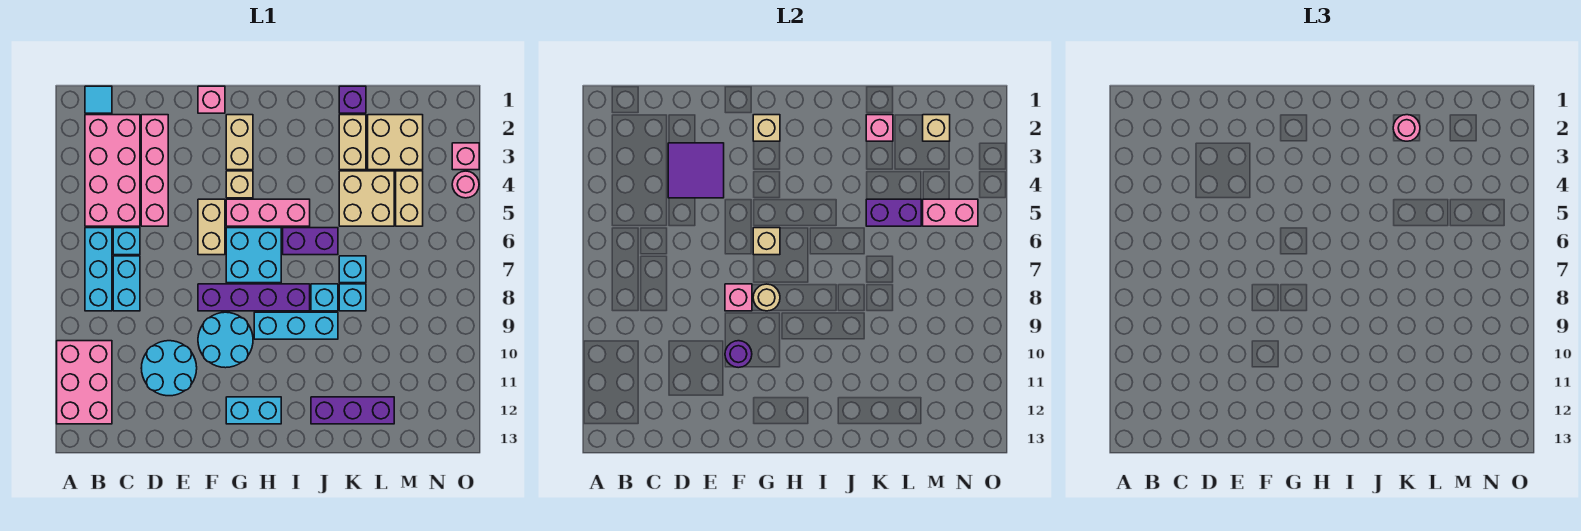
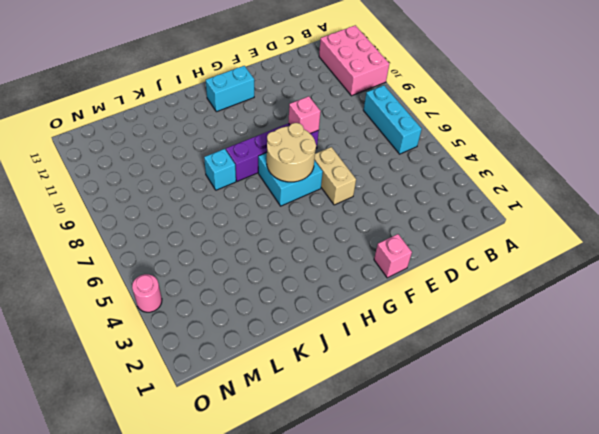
tan 2x2 round brick [267,123,316,182] -> tan 1x1 brick [753,228,780,255]
none -> cyan 1x1 tile [85,86,112,113]
none -> pink 2x4 brick [85,115,140,226]
none -> cyan 1x1 brick [113,228,140,255]
none -> cyan 1x2 brick [113,256,140,311]

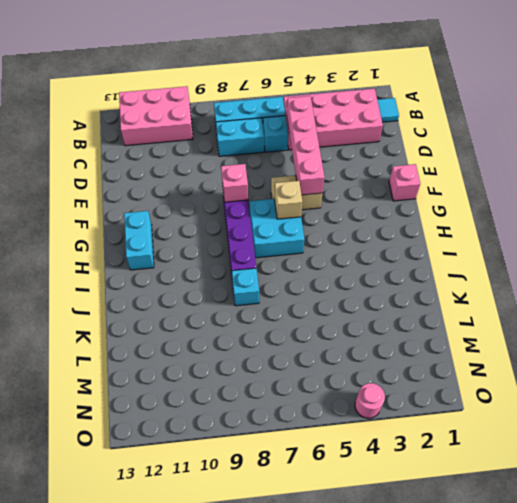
pink 1x4 brick [287,96,325,195] -> pink 1x4 brick turned to [141,115,168,226]
none -> cyan 2x2 round brick [141,341,197,396]
none -> cyan 2x2 round brick [198,312,253,368]
none -> tan 1x2 brick [226,115,253,170]
none -> tan 1x1 brick [226,171,253,198]

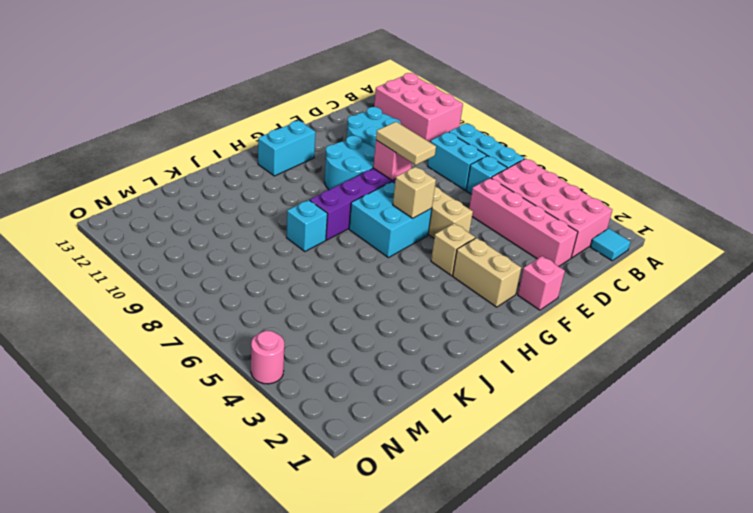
tan 1x2 tile [376,122,436,165] -> none
none -> pink 1x3 brick [226,199,310,226]
none -> cyan 1x3 brick [254,312,338,339]
none -> purple 1x2 brick [283,228,338,255]
none -> purple 1x3 brick [311,397,394,424]

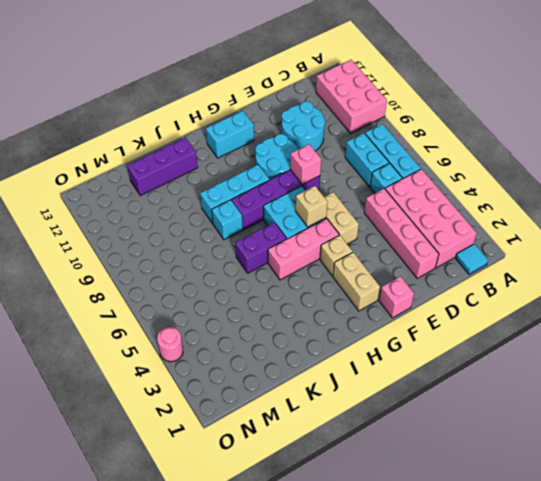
none -> purple 1x1 brick [339,86,366,113]
none -> tan 1x2 brick [339,115,366,170]
none -> tan 2x2 brick [339,171,394,226]
none -> cyan 1x1 brick [339,256,366,283]

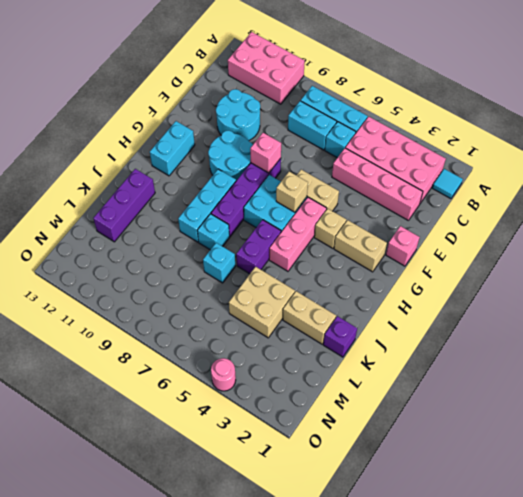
none -> cyan 1x1 brick [339,284,366,311]
none -> tan 2x2 brick [368,115,423,170]
none -> tan 1x2 brick [396,171,423,226]
none -> pink 1x1 brick [452,143,479,170]

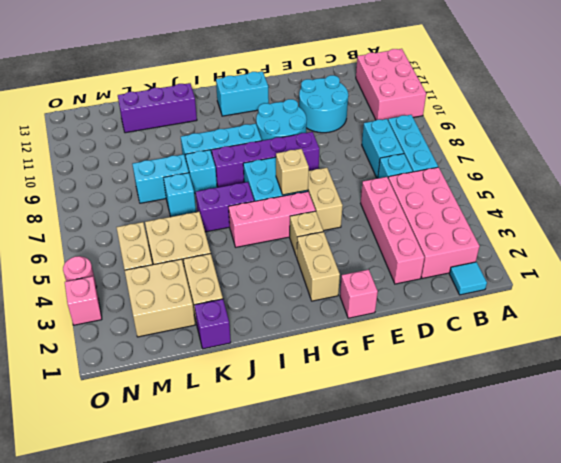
cyan 1x2 brick [132,154,189,203] -> cyan 1x1 brick [339,284,366,311]
none -> purple 2x2 tile [668,143,724,198]
none -> pink 1x1 brick [725,284,752,311]
none -> purple 1x1 round brick [725,341,752,368]
none -> tan 1x1 brick [753,115,780,141]

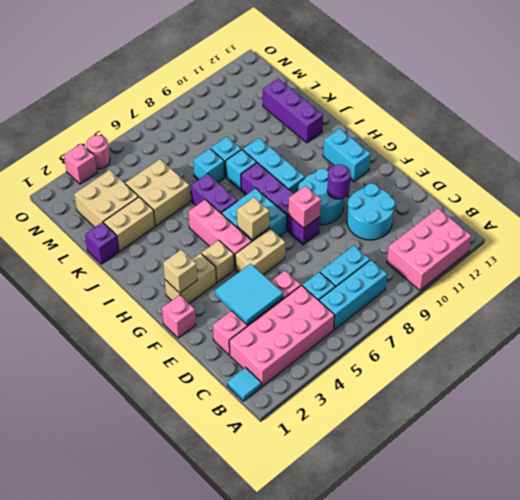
cyan 2x2 tile [215,264,283,325] -> purple 2x2 tile [668,143,724,198]
none -> tan 1x2 brick [396,171,423,226]
none -> tan 1x1 round brick [753,284,780,311]
none -> pink 1x1 brick [866,115,893,141]
none -> purple 1x2 brick [866,199,921,226]

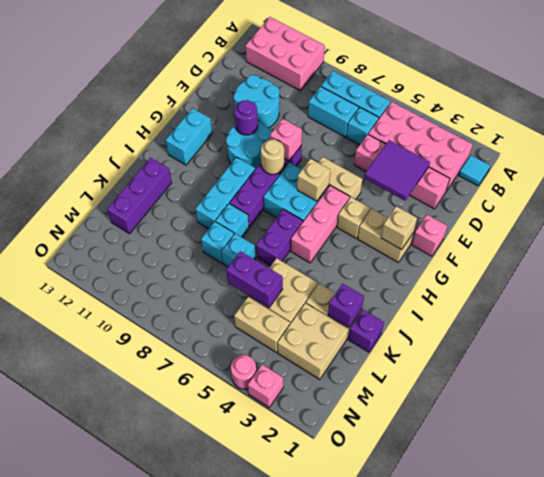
purple 1x1 brick [328,284,364,328] -> pink 1x1 brick [866,115,893,141]
purple 1x2 brick [226,251,283,308] -> purple 1x2 brick turned to [866,199,921,226]
none -> tan 1x1 brick [923,115,950,141]
none -> pink 1x2 brick [923,199,978,226]
none -> pink 1x1 round brick [1393,115,1420,141]

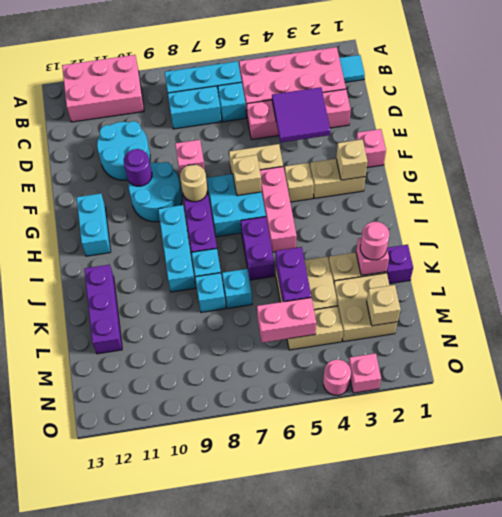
pink 1x2 brick [257,298,316,343] -> pink 1x2 brick turned to [923,199,978,226]

